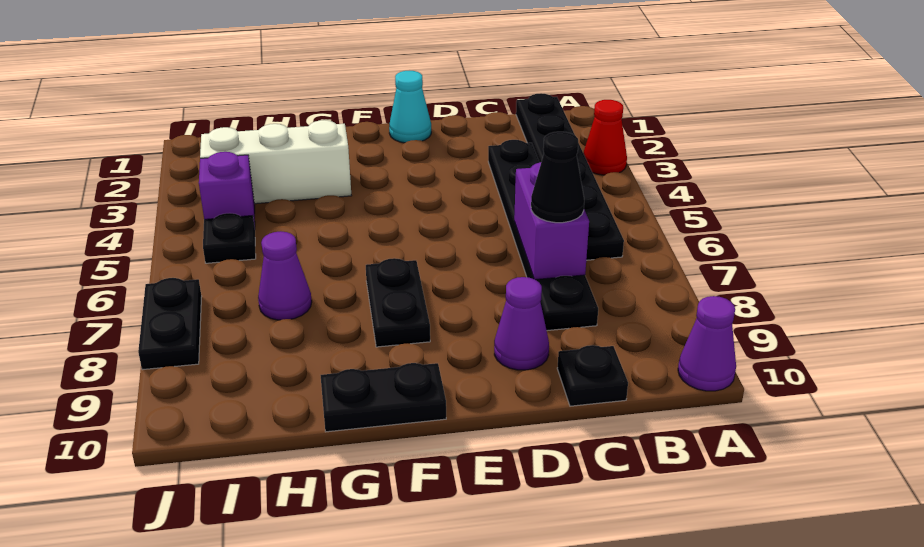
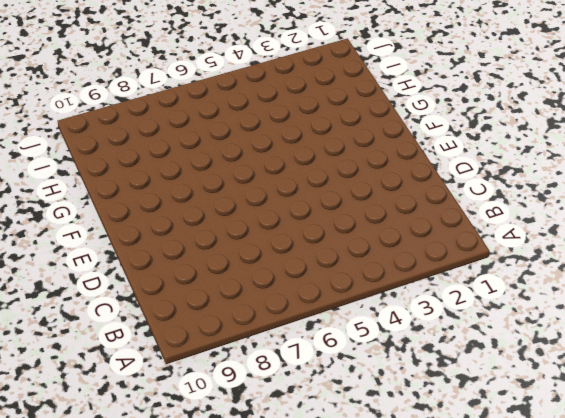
none -> red 1x1 cone [583,100,627,175]
none -> purple 1x1 cone [678,296,736,391]
none -> black 1x6 plate [516,93,624,260]

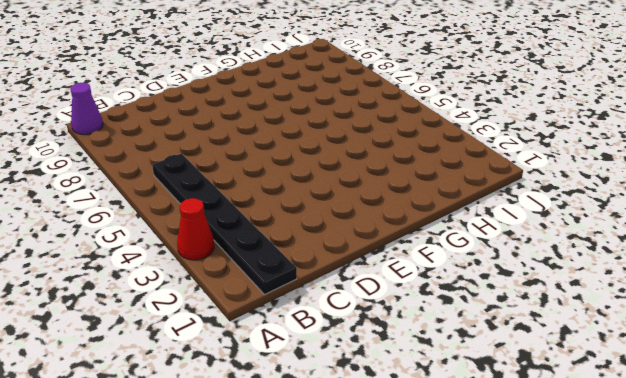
none -> black 1x6 plate [488,140,598,331]
none -> black 1x1 plate [557,345,628,406]
none -> purple 1x1 cone [494,277,549,370]

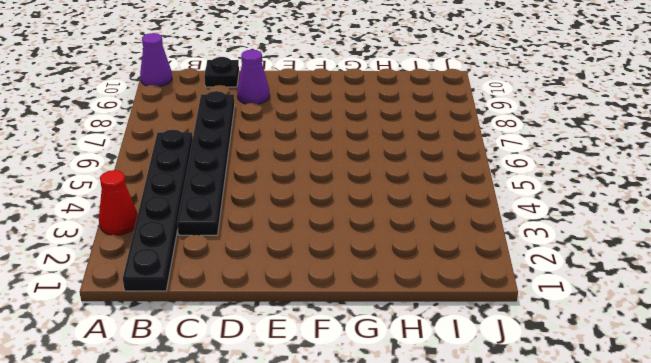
none -> cyan 1x1 cone [389,71,431,143]
none -> black 1x2 plate [366,258,430,347]
none -> black 1x2 plate [321,363,446,432]

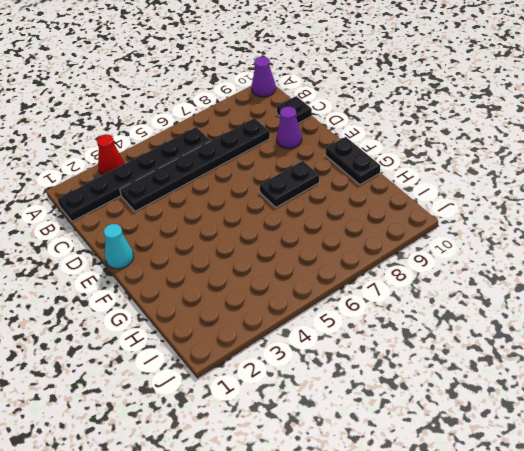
none -> white 1x3 brick [200,120,351,204]
none -> purple 1x1 cone [258,231,312,320]
none -> purple 1x1 brick [199,152,255,227]

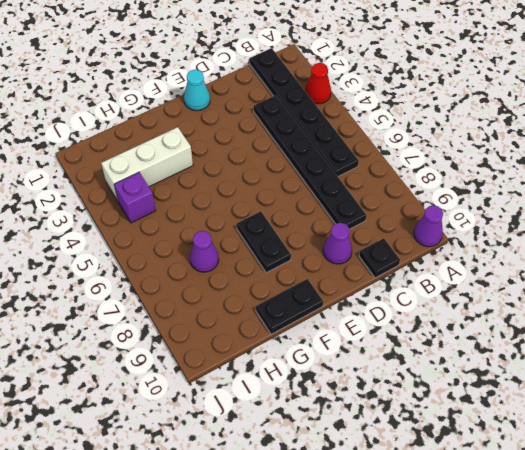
none -> black 1x1 plate [203,213,256,263]
none -> black 1x2 plate [138,278,202,370]
none -> purple 1x2 brick [514,162,589,280]

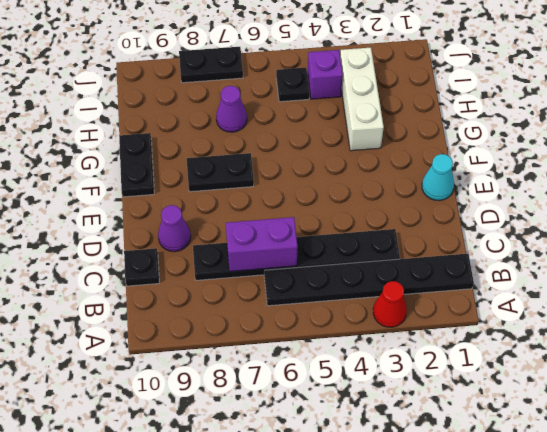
none -> purple 1x1 cone [678,296,736,391]
none -> black 1x1 cone [531,132,584,223]

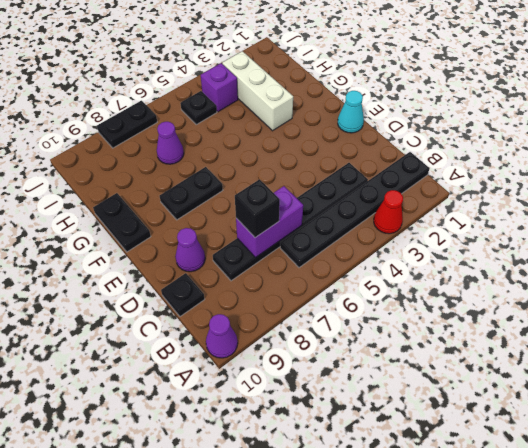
black 1x1 brick [235,179,280,238] -> black 1x1 cone [531,132,584,223]

